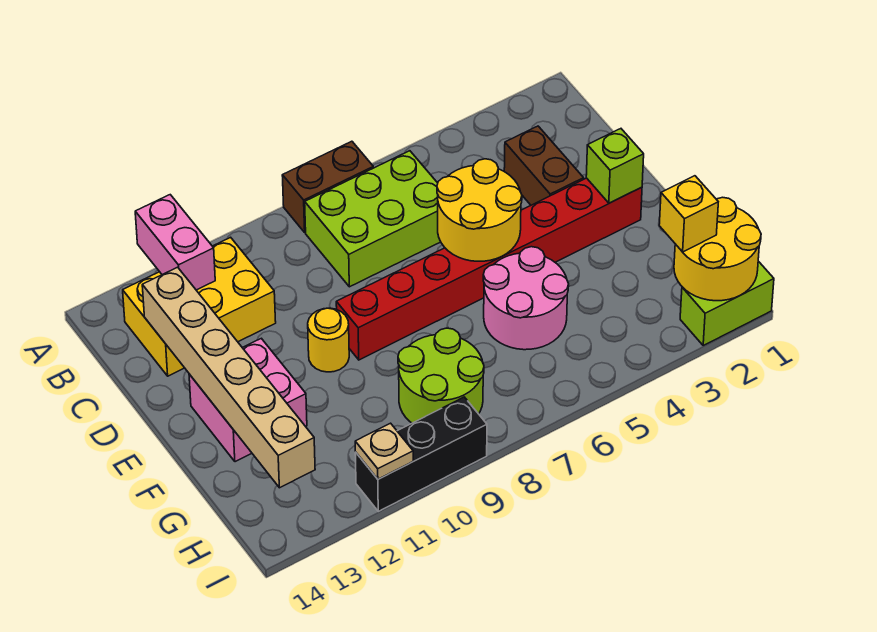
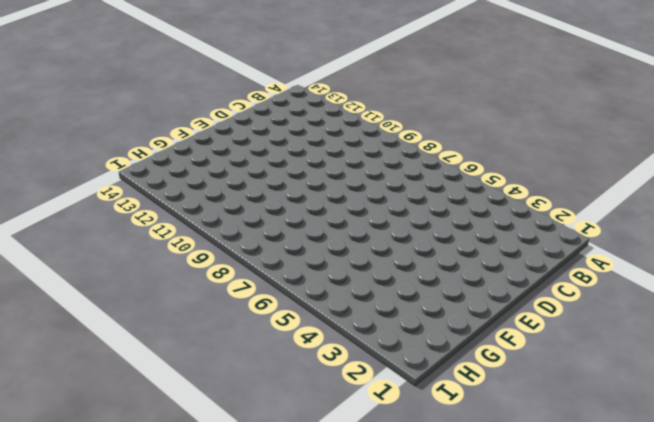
none -> brown 1x2 brick [282,141,373,232]
none -> lime 2x3 brick [305,151,441,287]
none -> yellow 2x3 brick [123,237,276,376]

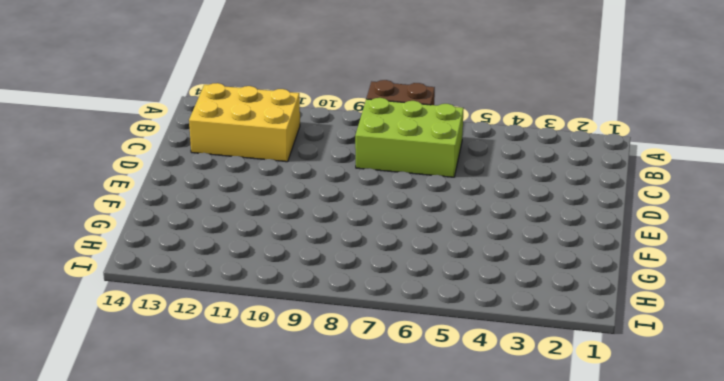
none -> brown 1x2 brick [504,126,584,205]
none -> red 1x8 brick [336,178,642,360]
none -> yellow 1x1 round brick [308,308,349,372]

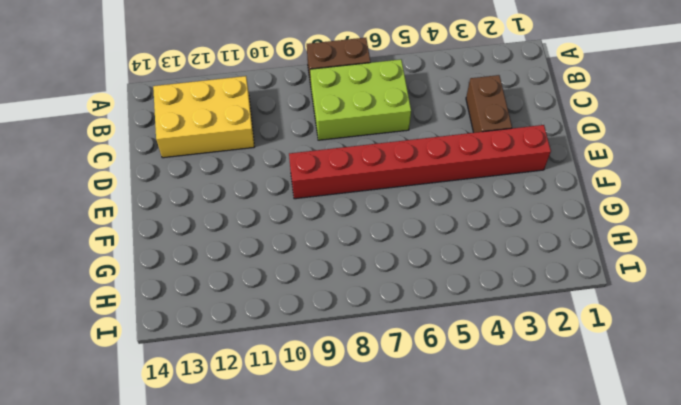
none -> yellow 1x1 round brick [308,308,349,372]
none -> pink 2x2 brick [189,338,307,462]
none -> pink 2x2 round brick [483,247,569,350]

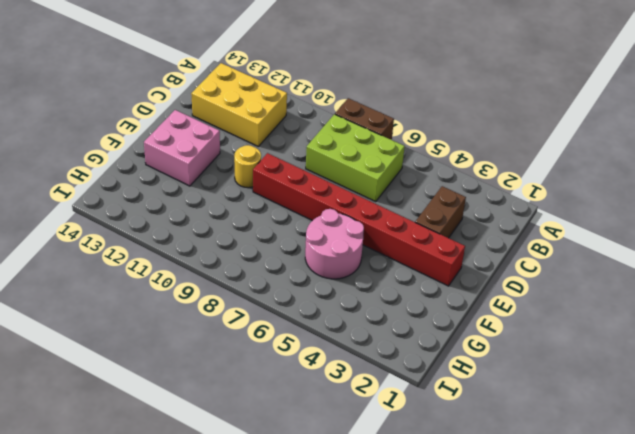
none -> lime 2x2 round brick [398,328,484,423]
none -> lime 1x2 brick [680,261,774,345]
none -> black 1x3 brick [355,397,487,511]

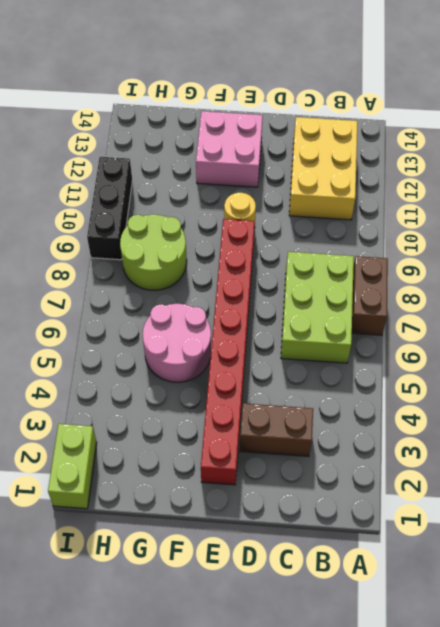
none -> pink 1x2 brick [135,195,215,290]
none -> tan 1x6 brick [142,267,315,488]
none -> yellow 2x2 round brick [437,159,522,261]

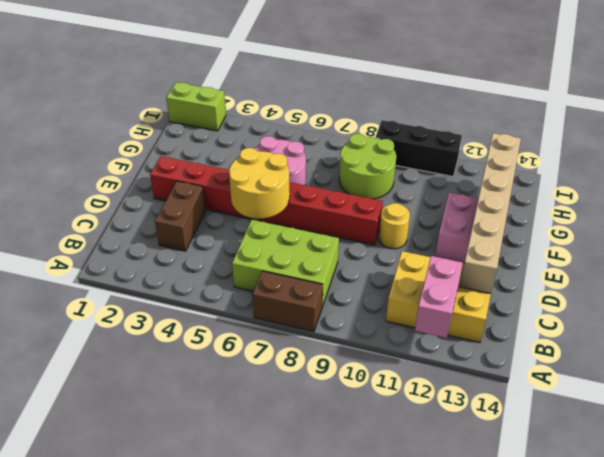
none -> lime 1x1 brick [586,129,644,203]
none -> yellow 2x2 round brick [674,197,761,301]
none -> tan 1x1 plate [355,423,413,479]

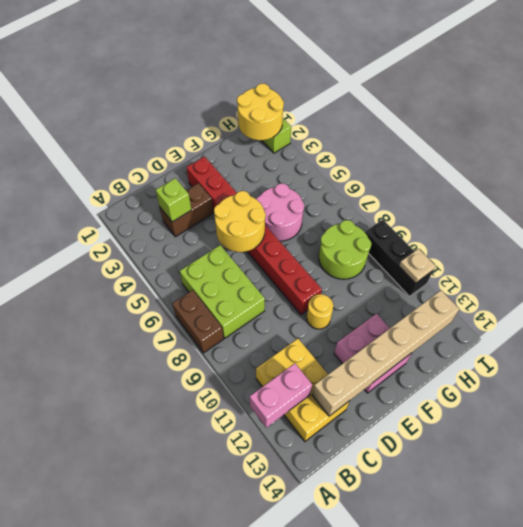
lime 1x1 brick [156,178,191,222] -> lime 1x1 brick moved to [586,129,644,203]
none -> yellow 1x1 brick [659,176,718,252]

